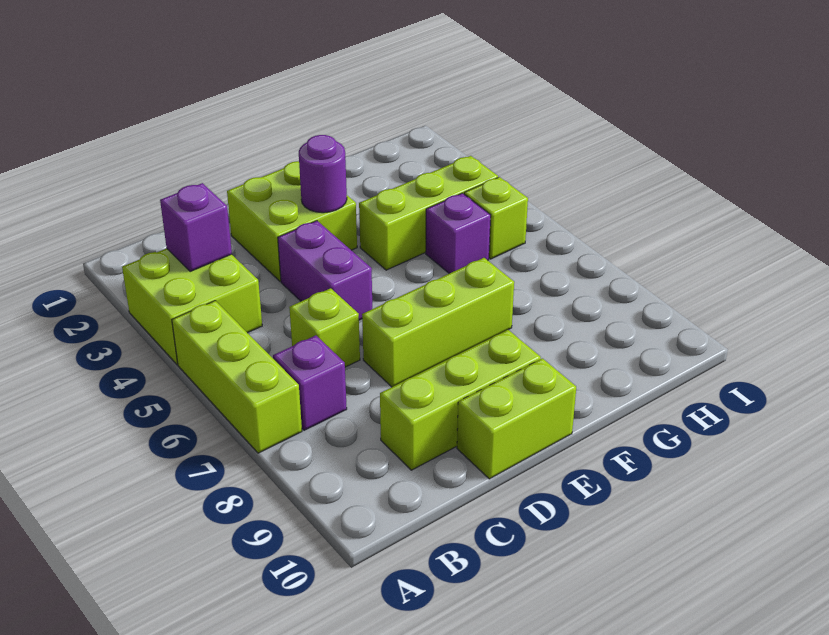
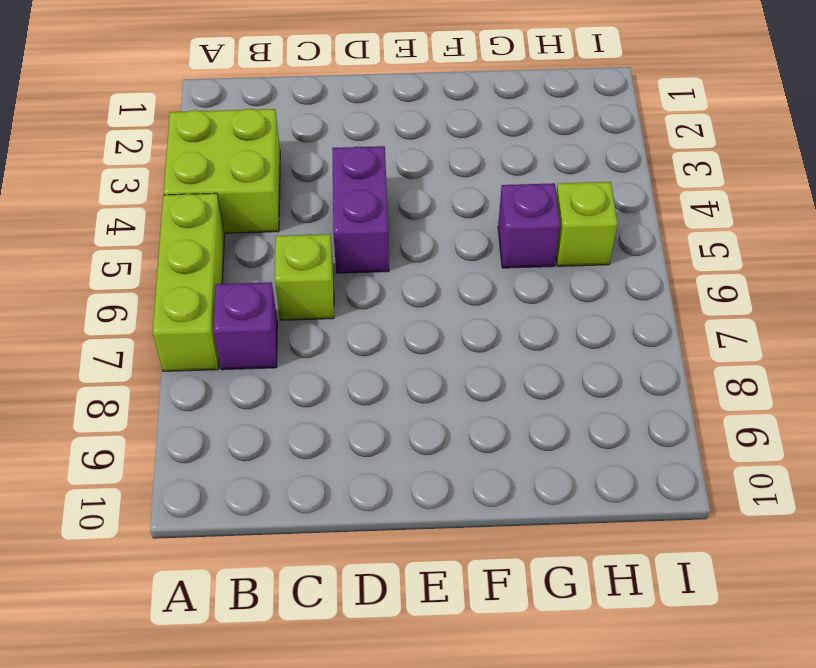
none -> lime 1x3 brick [380,330,541,470]
none -> lime 2x2 brick [227,161,357,281]
none -> lime 1x3 brick [362,258,514,387]

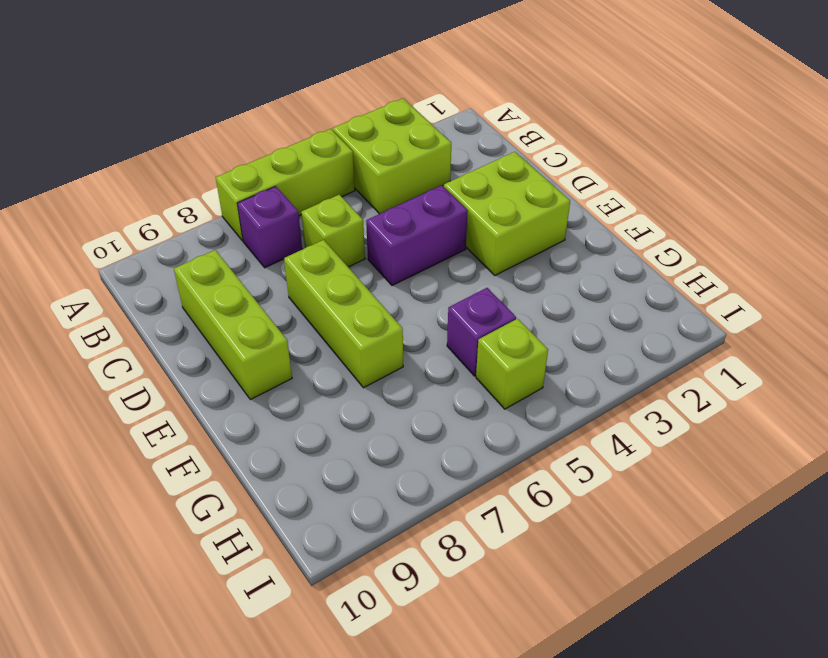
none -> lime 1x2 brick [457,358,576,479]
none -> lime 1x3 brick [359,156,498,270]
none -> purple 1x1 brick [160,183,232,272]

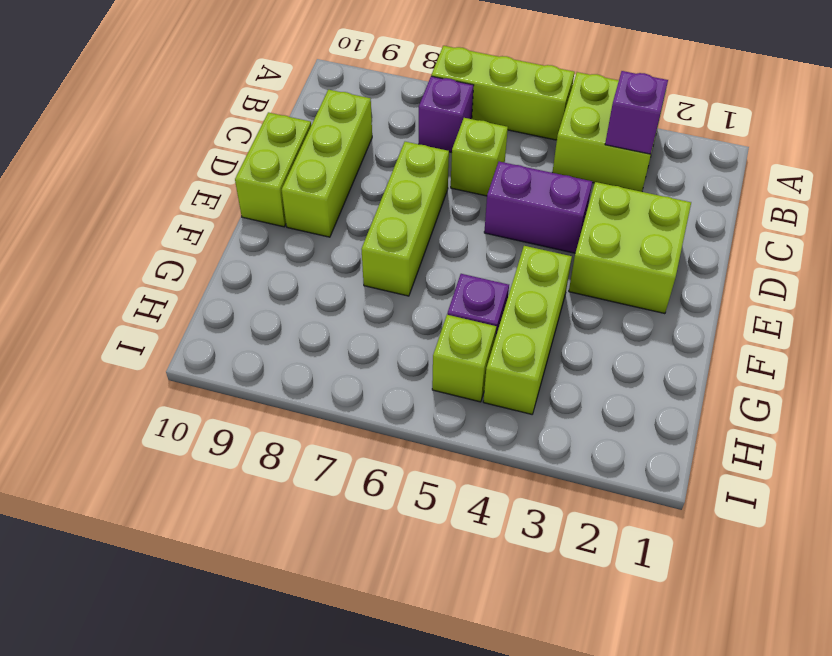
none -> purple 1x1 round brick [299,135,347,213]

